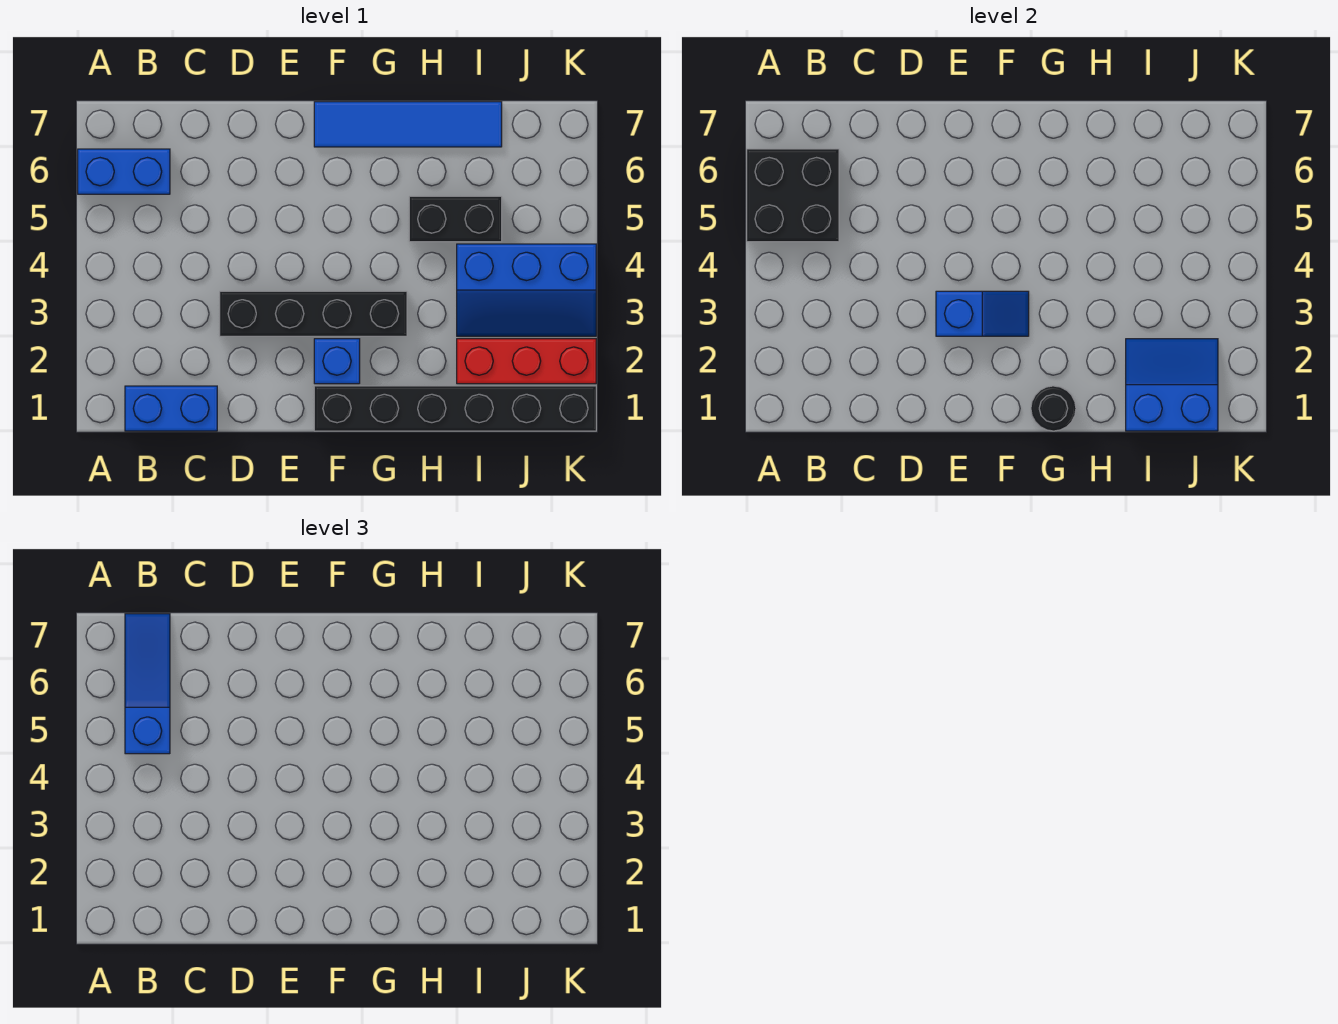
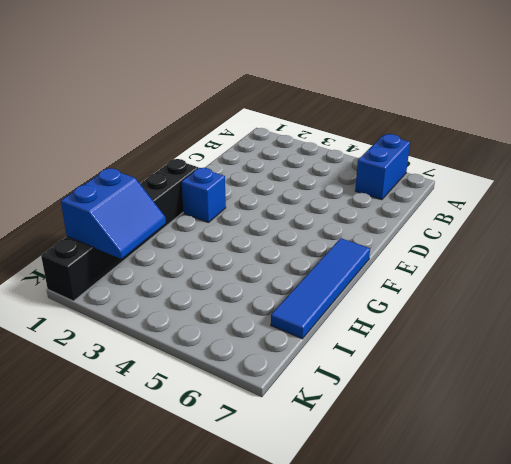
none -> blue 1x2 brick [125,386,217,431]
none -> black 1x4 brick [220,291,407,336]
none -> black 1x2 brick [409,196,502,242]

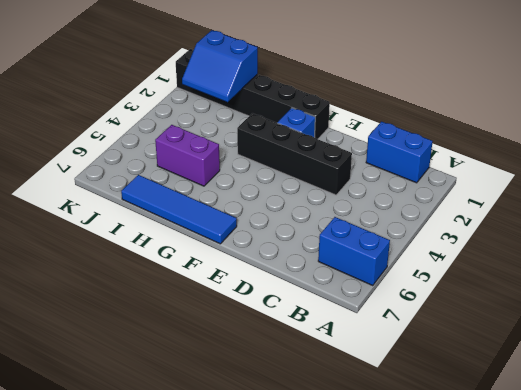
purple 1x2 brick [155,125,220,186] -> black 1x2 brick [409,196,502,242]
none -> red 1x3 brick [457,339,596,384]
none -> blue 2x3 slope [457,244,596,336]
none -> black 2x2 brick [747,149,839,242]

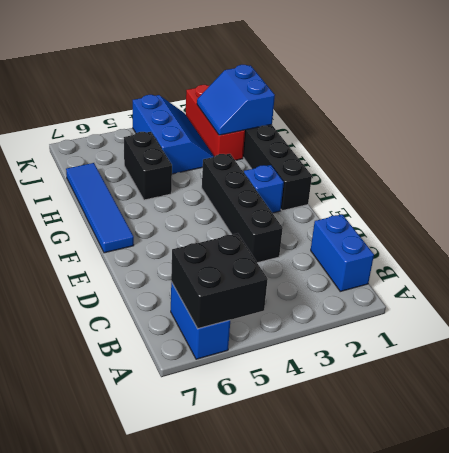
none -> blue 1x2 slope [936,291,1029,336]
none -> black 1x1 round brick [1031,386,1076,431]
none -> blue 1x3 slope [125,614,170,754]

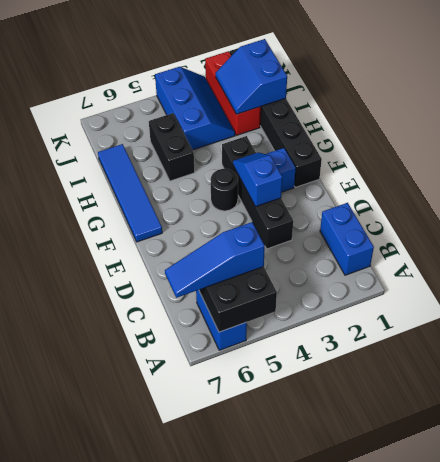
black 1x1 round brick [211,169,238,211] -> black 1x1 round brick moved to [1031,386,1076,431]

